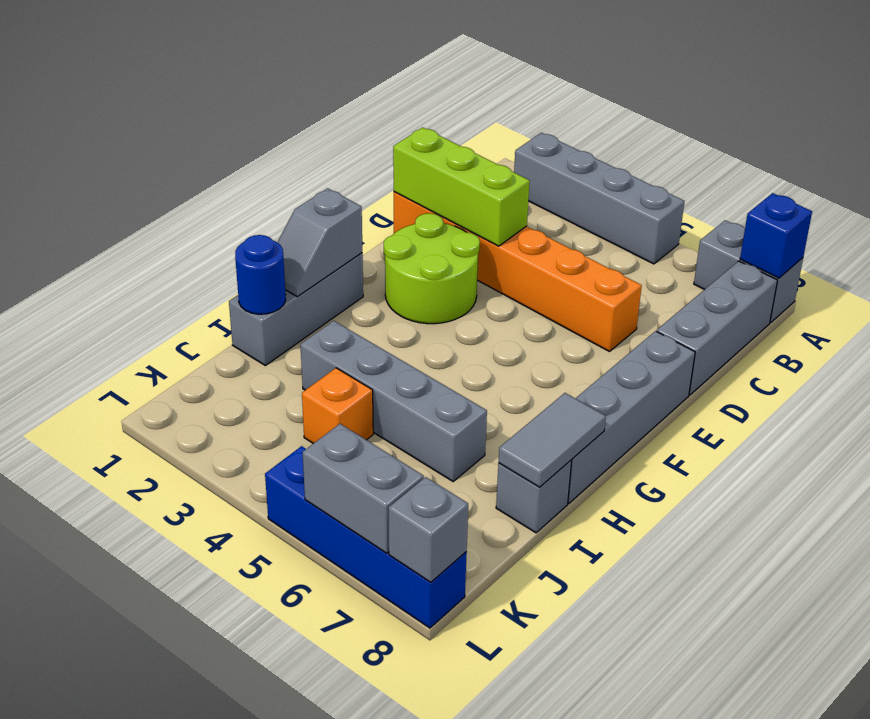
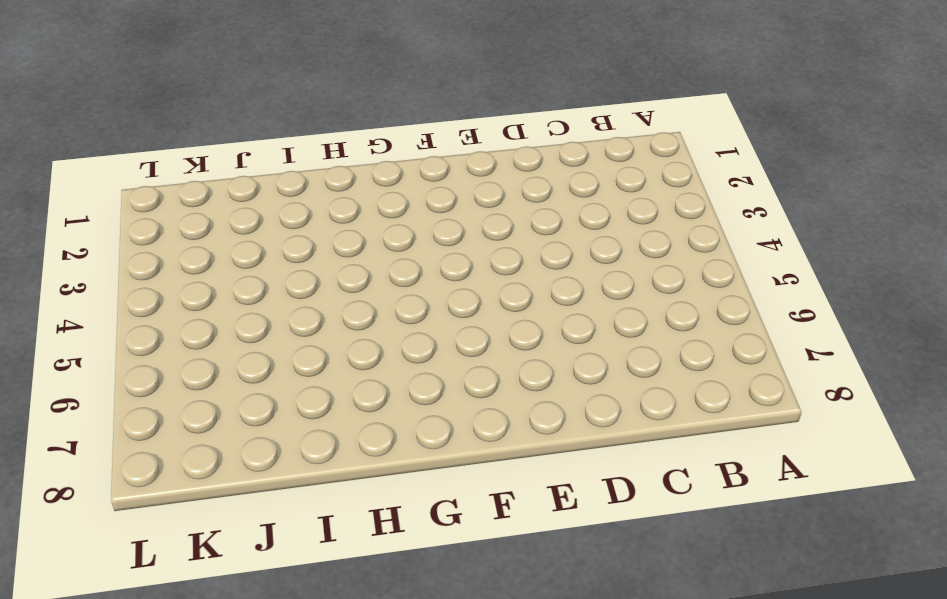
none -> grey 1x4 brick [514,133,684,264]
none -> grey 1x2 brick [694,220,803,323]
none -> grey 1x3 brick [657,261,778,395]

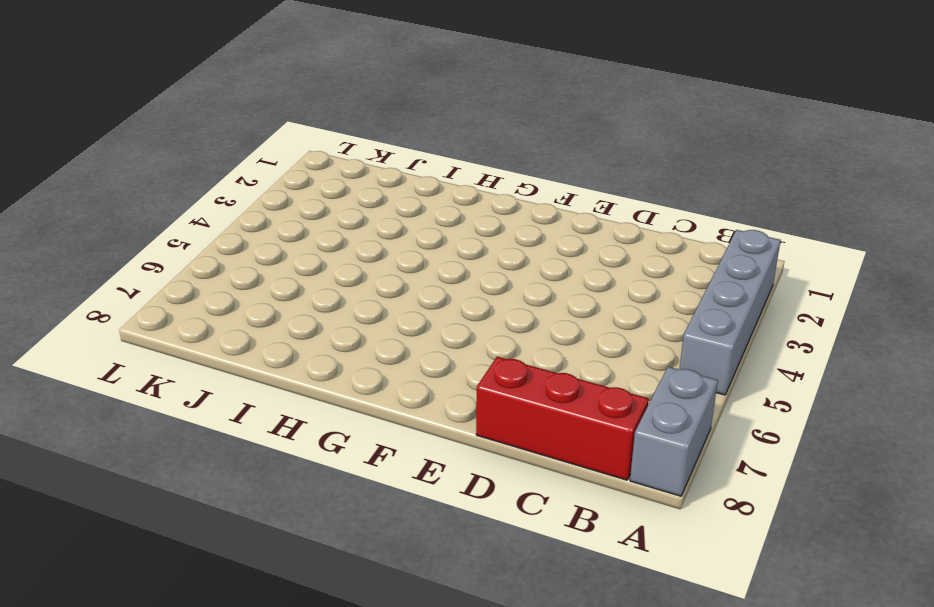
red 1x3 brick [476,357,649,480] -> grey 1x3 brick [657,261,778,395]
none -> orange 1x6 brick [394,192,642,352]
none -> lime 2x2 round brick [384,213,480,324]
none -> grey 1x4 brick [568,331,695,503]

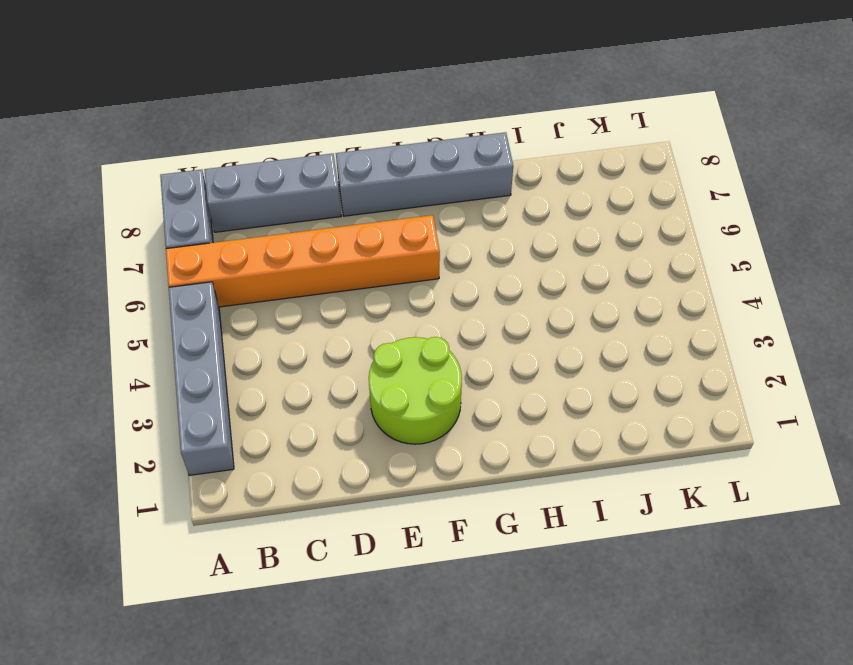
orange 1x6 brick [166,215,440,307] -> orange 1x6 brick turned to [394,192,642,352]
none -> grey 1x3 brick [229,253,363,366]
none -> grey 1x4 brick [300,321,487,481]
none -> grey 1x1 brick [496,460,572,533]

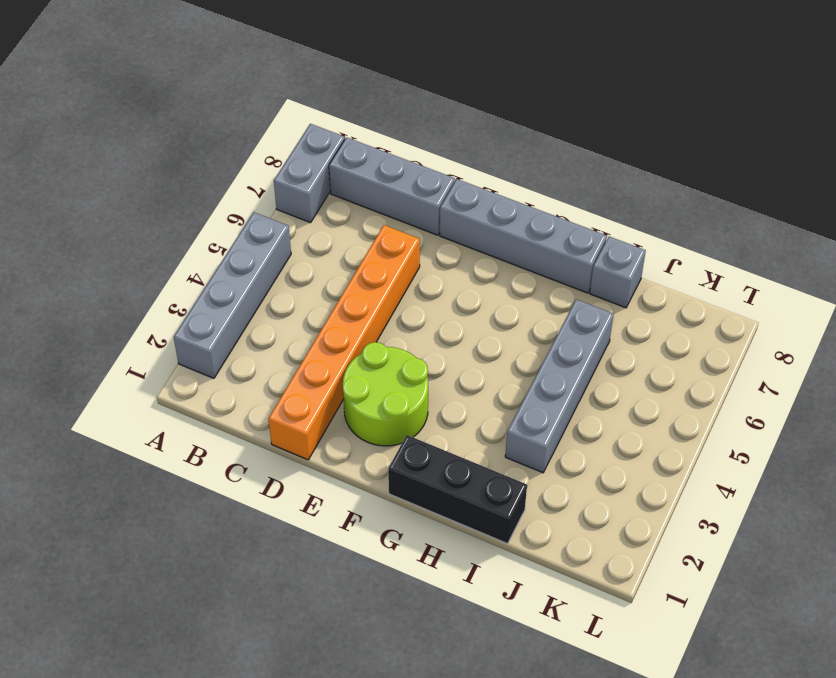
black 1x3 brick [388,435,527,544] -> grey 1x3 brick [229,253,363,366]
none -> orange 1x1 brick [302,368,373,444]
none -> blue 1x4 brick [265,446,467,628]
none -> blue 1x1 brick [740,193,812,278]

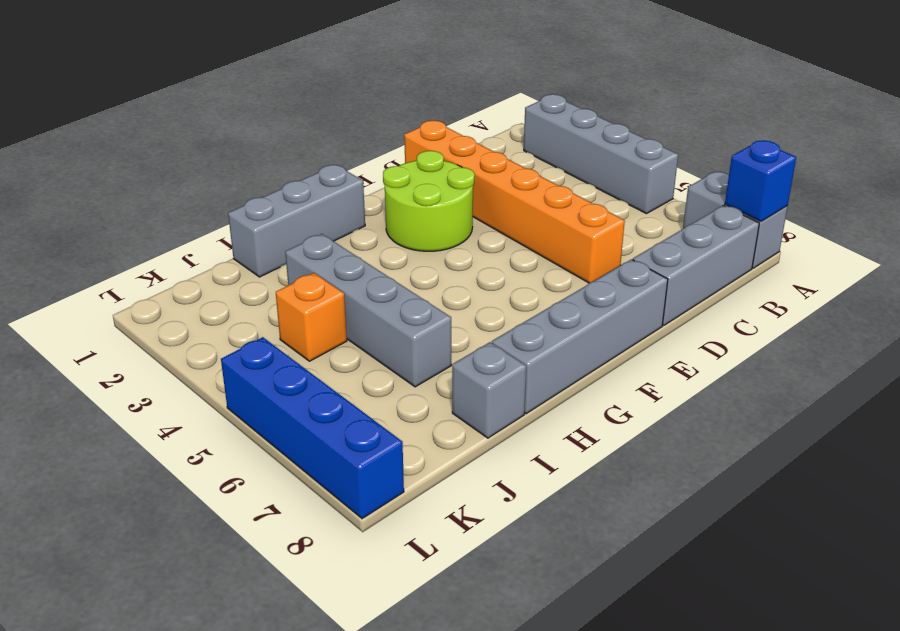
none -> lime 1x3 brick [393,127,530,246]
none -> grey 1x2 slope [277,188,362,297]
none -> grey 1x2 tile [499,393,606,487]

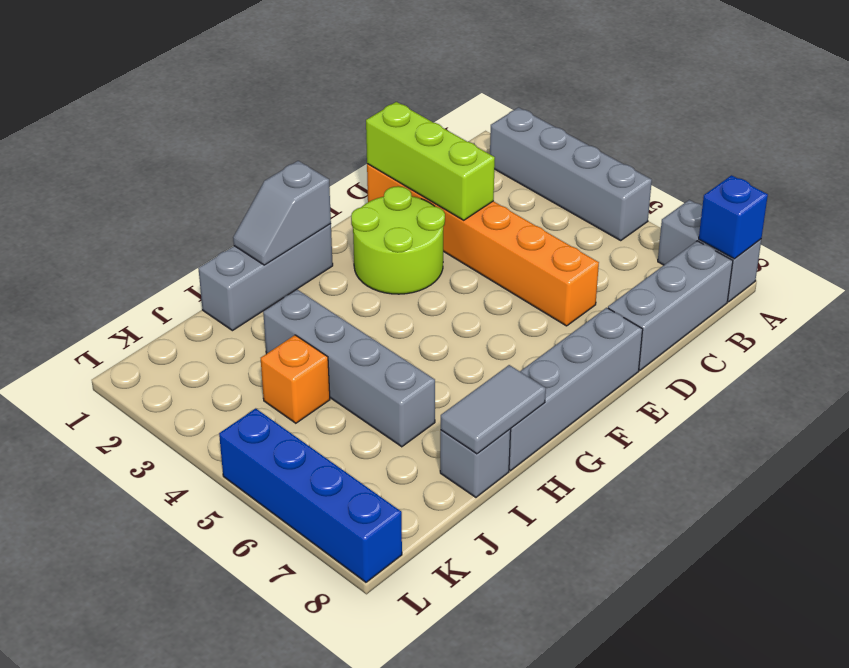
none -> blue 1x1 round brick [235,235,286,314]
none -> grey 1x2 brick [303,424,424,553]
none -> grey 1x1 brick [389,477,468,582]

